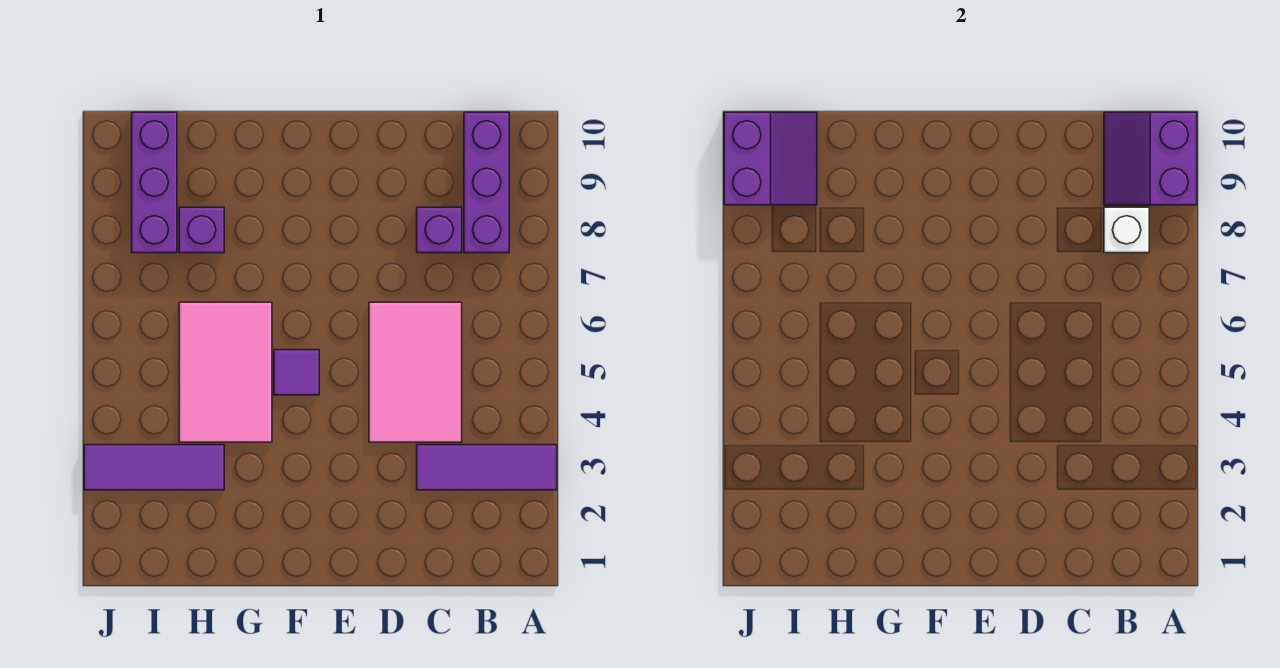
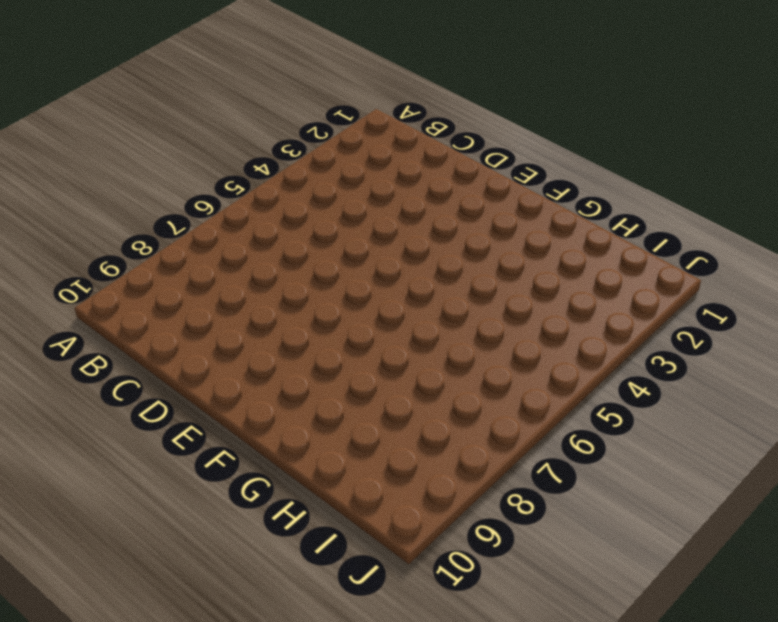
none -> purple 1x3 tile [417,445,557,490]
none -> purple 1x3 brick [464,112,509,253]
none -> pink 2x3 tile [369,302,462,442]

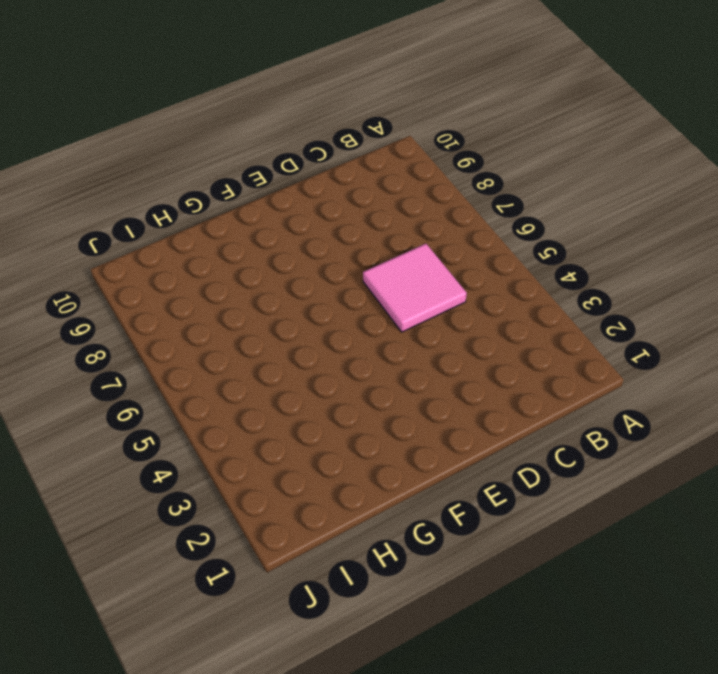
pink 2x2 tile [363,244,467,332] -> pink 2x3 tile [369,302,462,442]
none -> purple 1x3 tile [417,445,557,490]
none -> purple 1x3 brick [464,112,509,253]
none -> purple 1x1 brick [417,207,462,253]

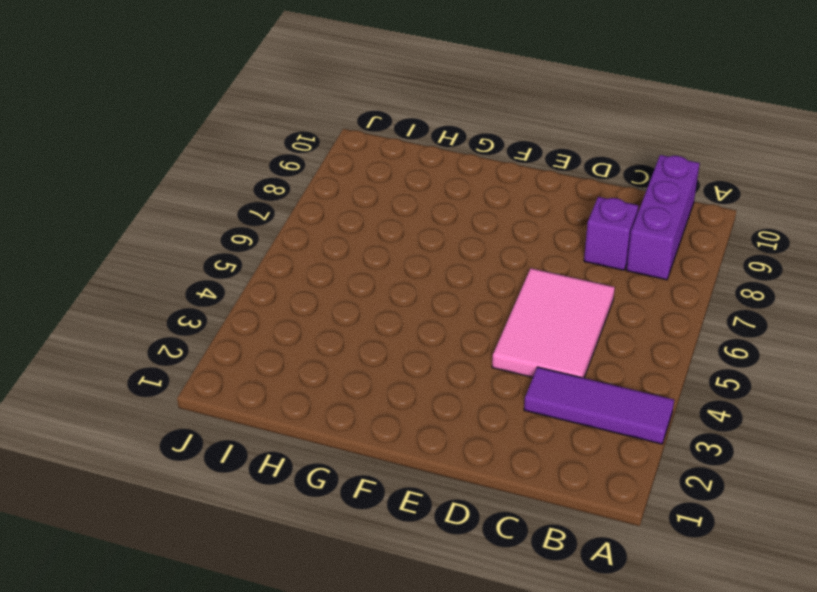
none -> purple 1x1 tile [274,350,319,395]
none -> pink 2x3 tile [179,302,272,442]
none -> purple 1x3 tile [84,445,224,490]

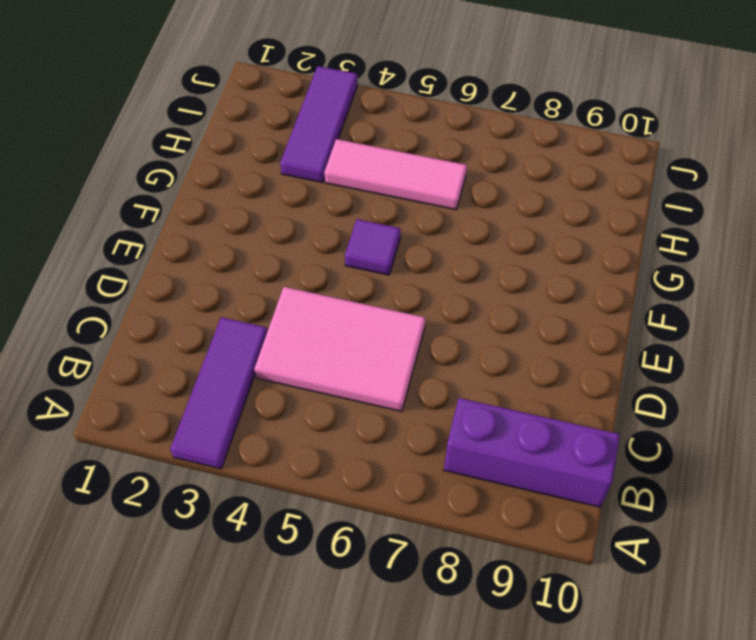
pink 1x3 tile [324,139,467,210] -> pink 2x3 tile [179,302,272,442]
none -> purple 1x1 brick [417,207,462,253]
none -> purple 1x1 brick [179,207,224,253]
none -> purple 1x3 brick [132,112,177,253]

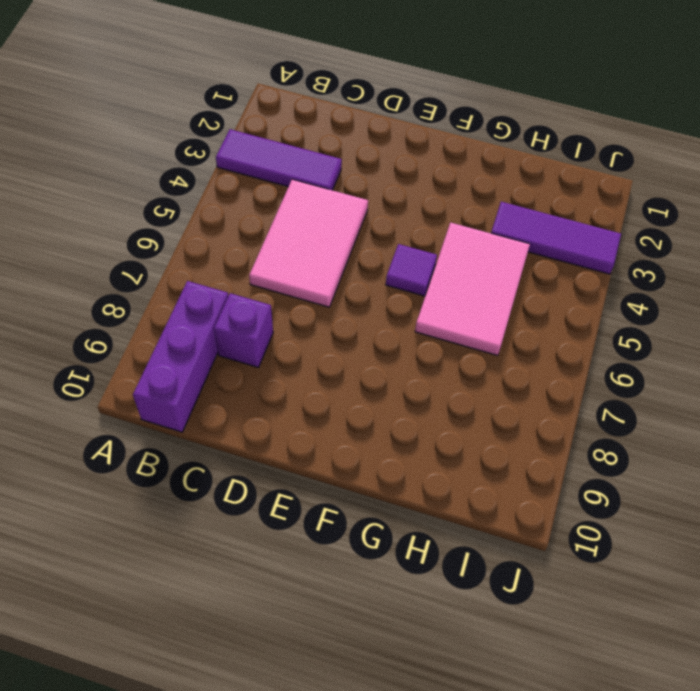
none -> purple 1x1 brick [179,207,224,253]
none -> purple 1x3 brick [132,112,177,253]
none -> purple 2x2 slope [1104,112,1197,205]

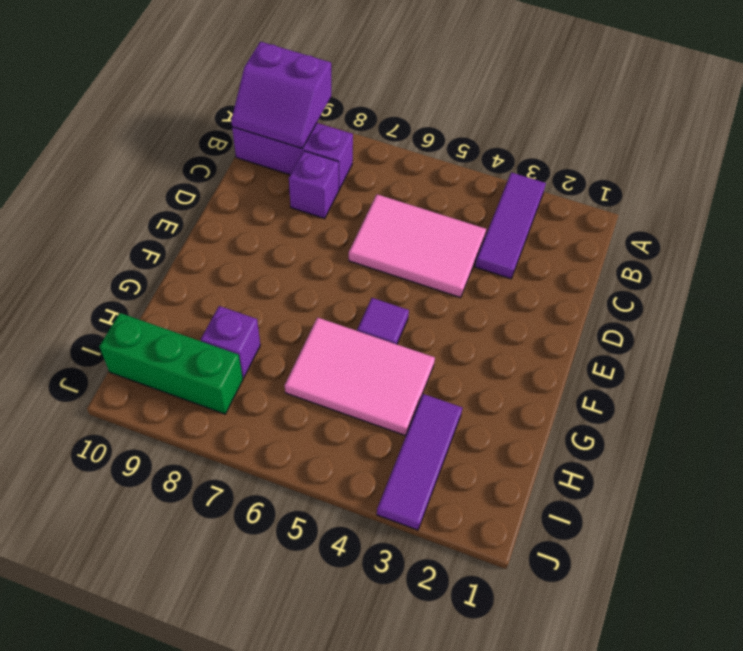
green 1x3 brick [99,313,243,414] -> purple 1x3 brick [132,112,177,253]
none -> white 1x1 brick [1104,207,1149,253]
none -> purple 2x2 slope [724,112,817,205]

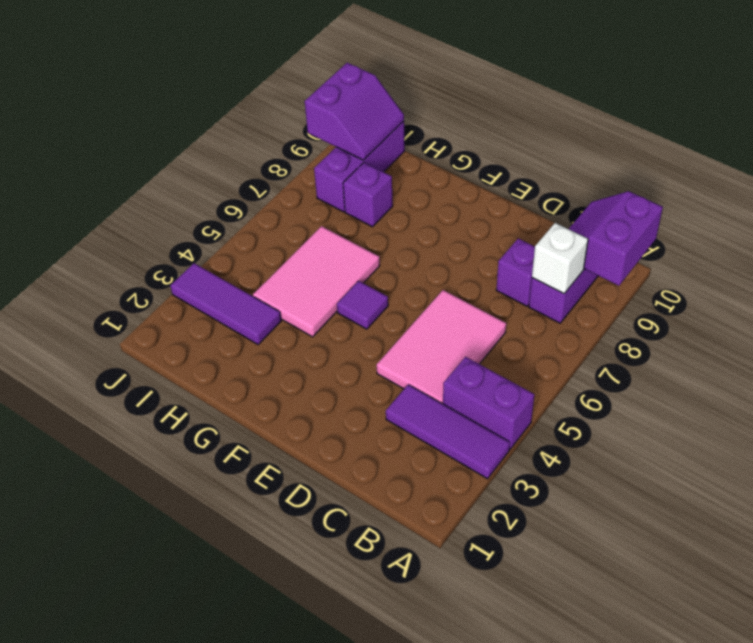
purple 1x2 brick [443,357,534,449] -> none

